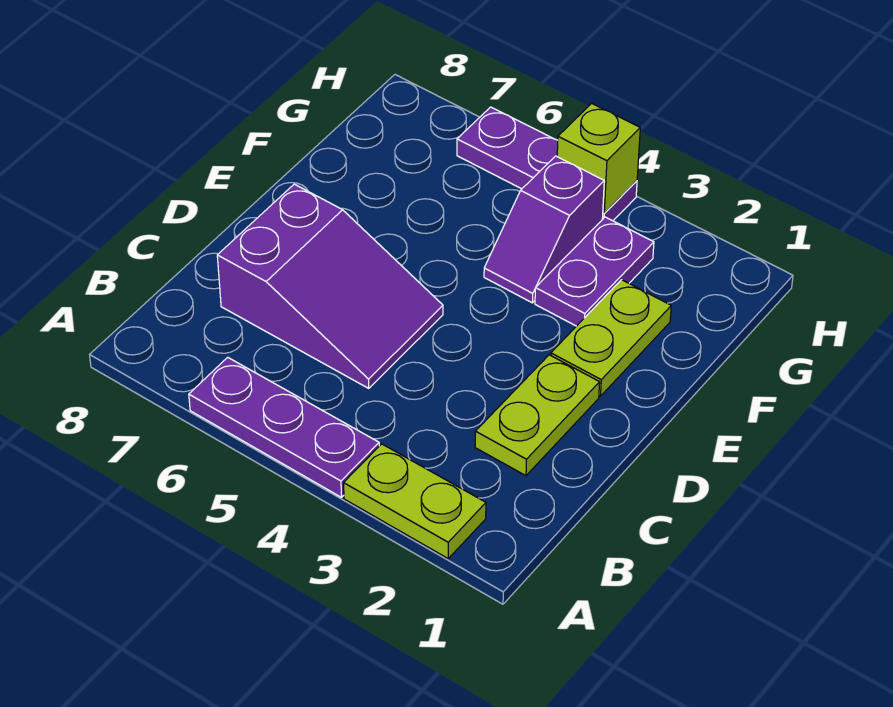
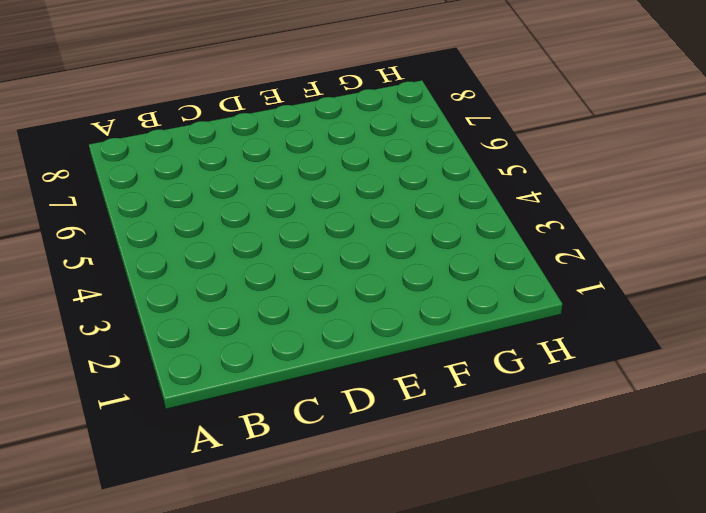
none -> lime 1x2 plate [344,444,486,558]
none -> purple 1x3 plate [189,357,379,497]

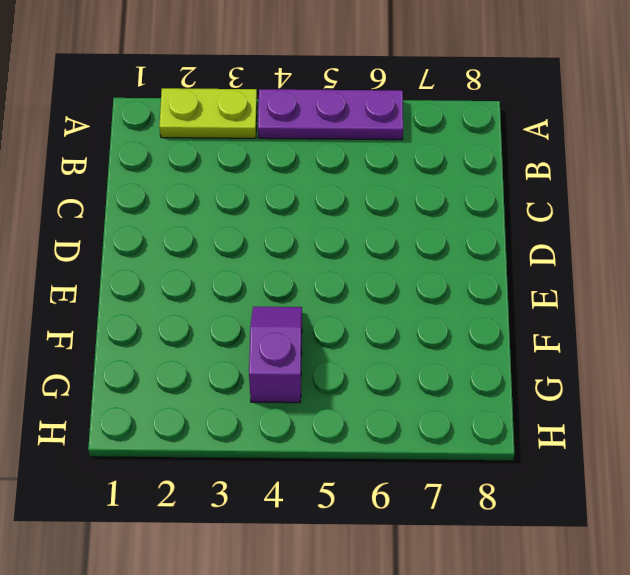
none -> lime 1x2 plate [475,355,600,476]
none -> purple 2x3 slope [217,184,443,388]

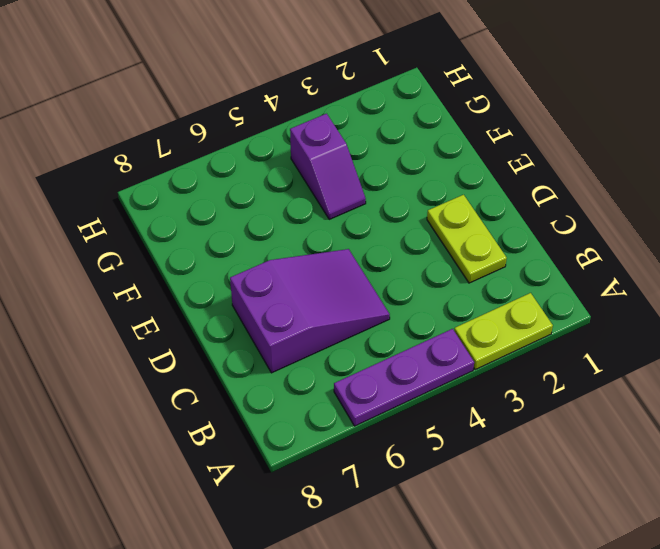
none -> lime 1x2 plate [551,280,671,396]
none -> purple 1x2 plate [535,217,654,326]

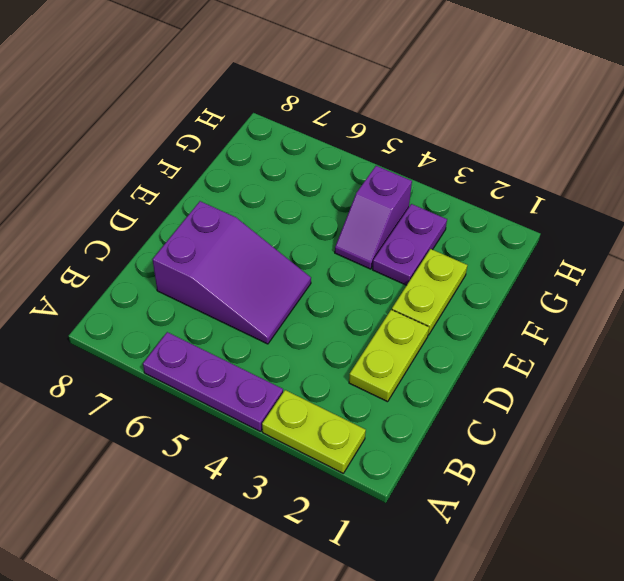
none -> purple 1x3 plate [457,107,637,221]
none -> lime 1x1 brick [557,103,640,213]

